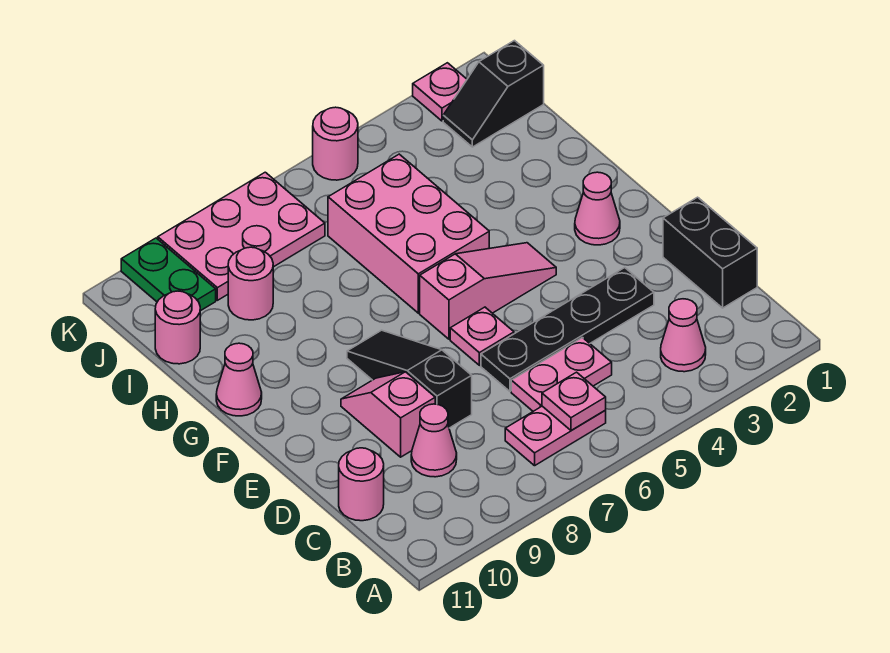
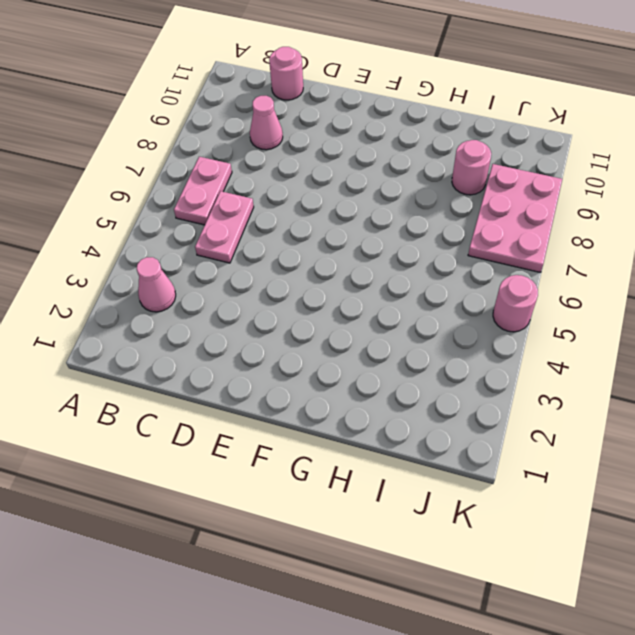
none -> black 1x2 brick [663,197,757,308]
none -> black 1x4 plate [481,268,654,391]
none -> black 1x3 slope [347,330,472,428]

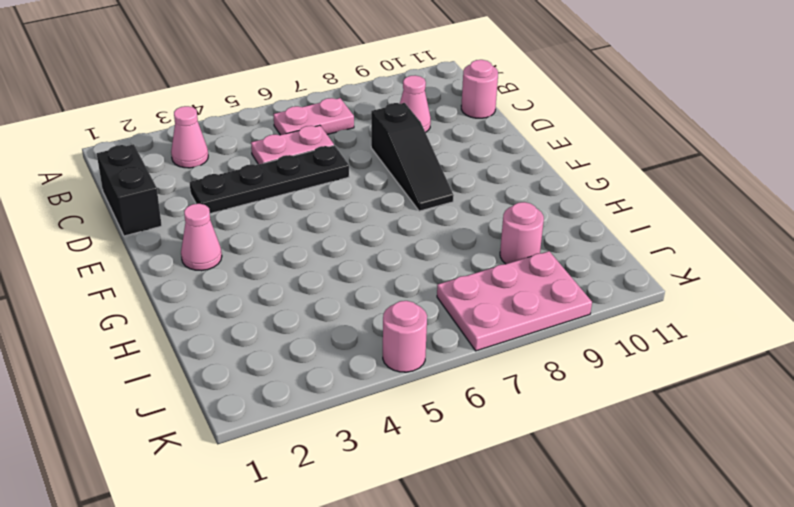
none -> pink 1x2 slope [341,372,435,457]
none -> pink 1x1 plate [450,307,514,365]
none -> pink 1x3 slope [420,243,556,339]

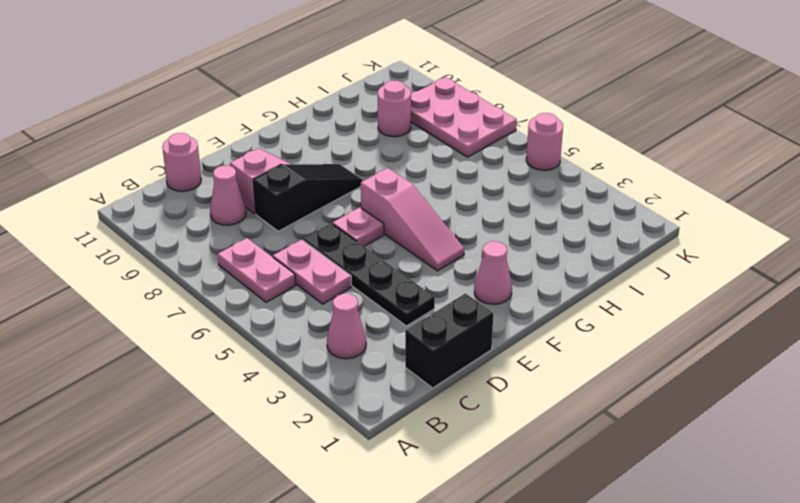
none -> pink 2x3 brick [328,154,489,313]
none -> pink 1x1 cone [216,343,262,416]
none -> pink 1x1 round brick [155,291,200,364]

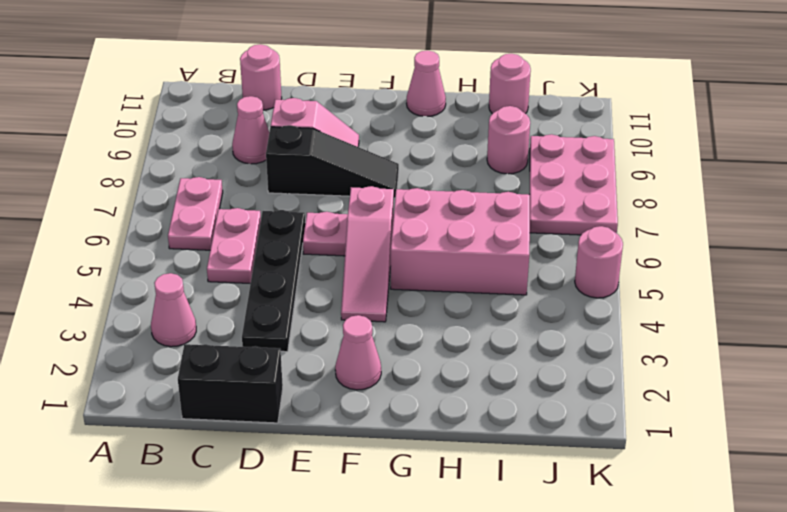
none -> black 1x2 slope [443,41,544,147]
none -> green 1x2 plate [121,238,216,311]
none -> pink 1x1 plate [413,63,467,121]

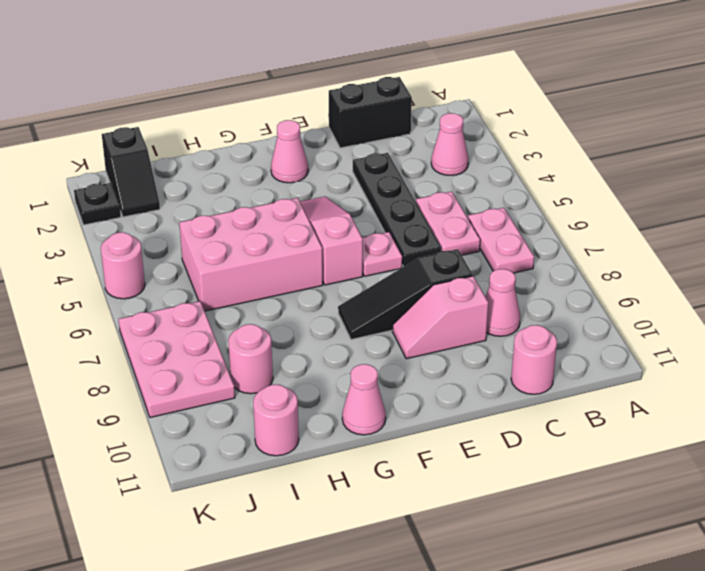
black 1x1 plate [74,183,121,225] -> pink 1x1 plate [413,63,467,121]
none -> green 1x2 plate [121,238,216,311]
none -> pink 1x1 plate [542,372,606,431]

